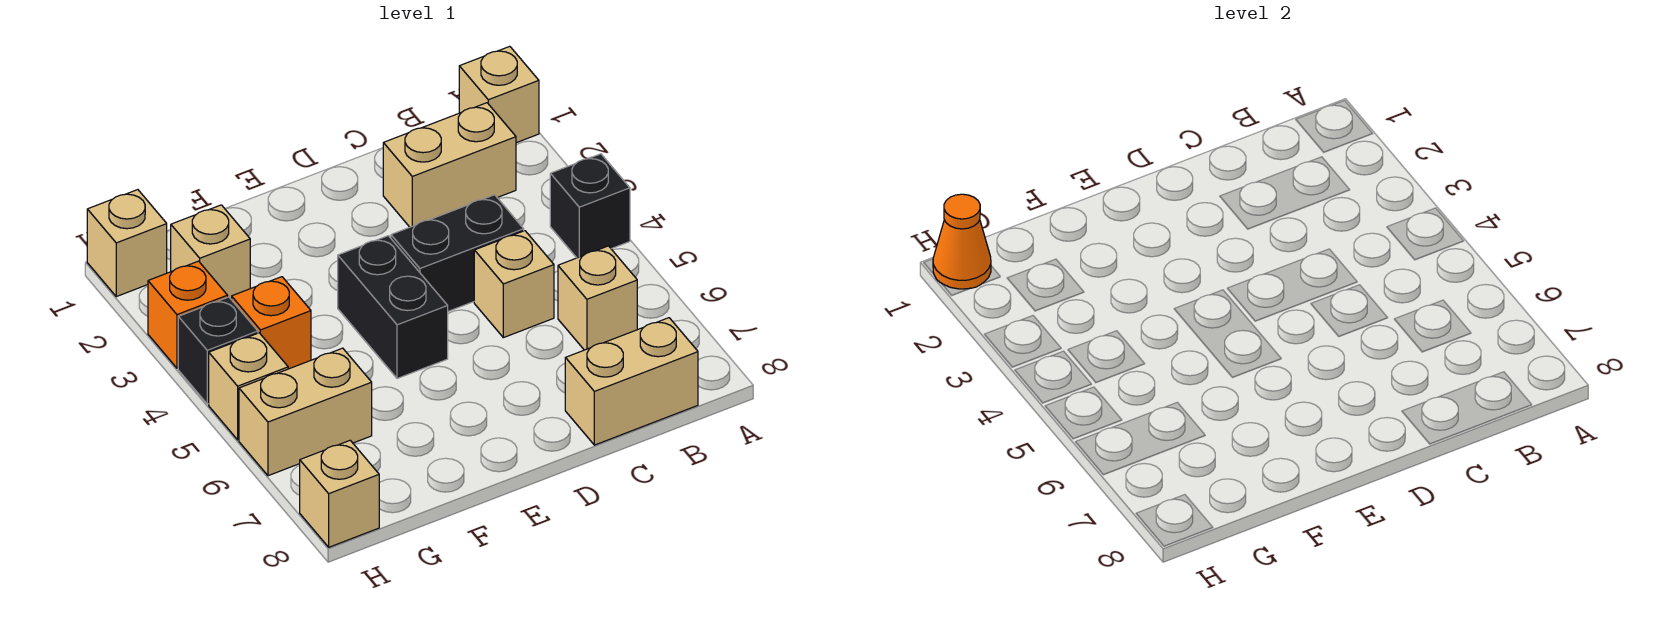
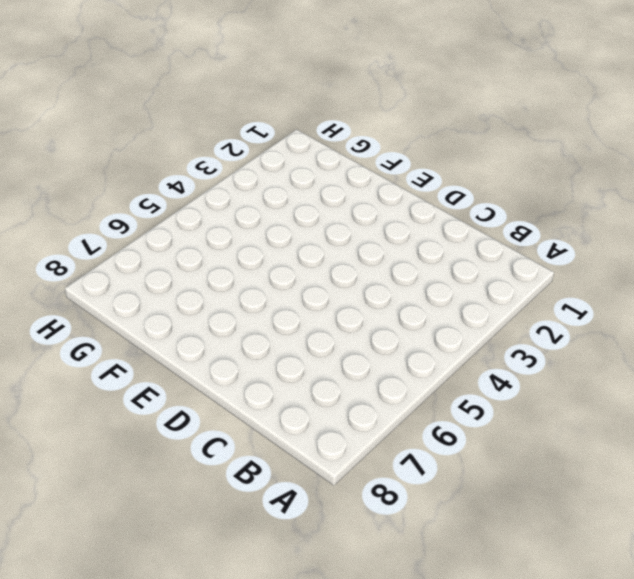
none -> tan 1x1 brick [459,46,539,143]
none -> black 1x1 brick [550,154,630,258]
none -> tan 1x2 brick [383,103,516,227]

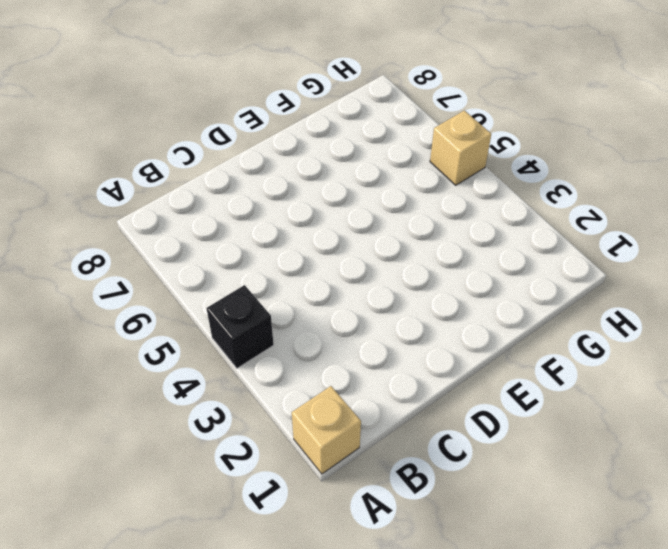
none -> tan 1x2 brick [383,103,516,227]
none -> tan 1x1 brick [558,246,637,350]
none -> tan 1x2 brick [565,318,698,445]

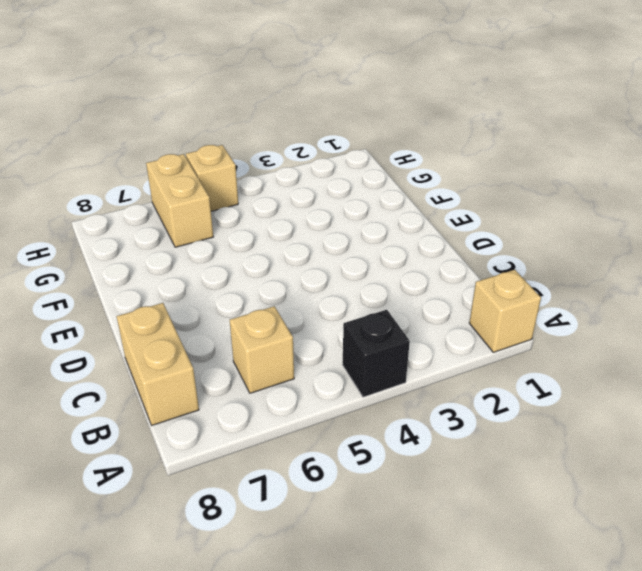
none -> tan 1x2 brick [383,103,516,227]
none -> black 1x2 brick [391,195,524,311]
none -> tan 1x1 brick [474,231,554,338]

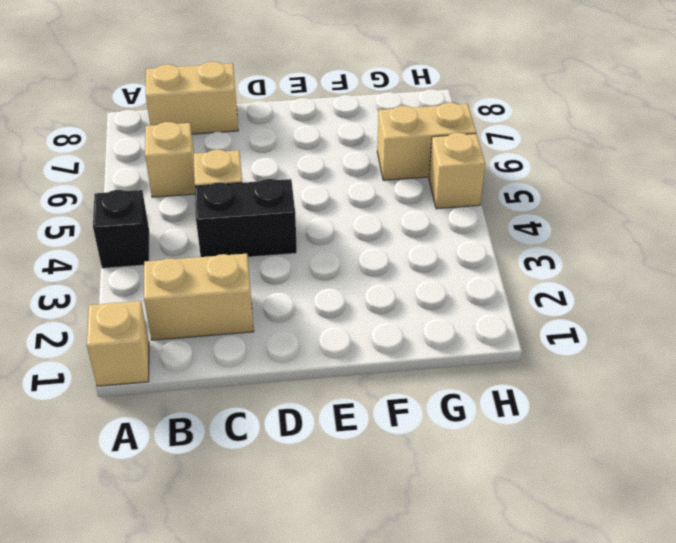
none -> black 1x2 brick [338,236,448,379]
none -> tan 1x1 brick [171,205,250,300]
none -> orange 1x1 brick [232,277,311,369]

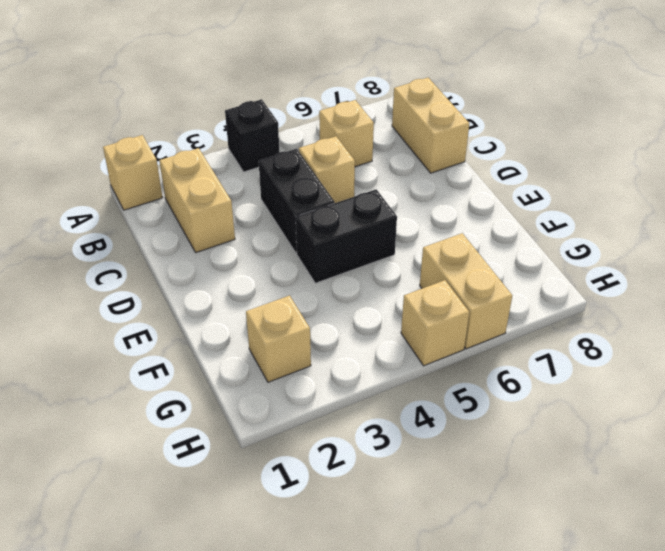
none -> orange 1x1 brick [232,277,311,369]
none -> tan 1x1 brick [87,190,167,297]
none -> orange 1x1 brick [148,261,228,368]

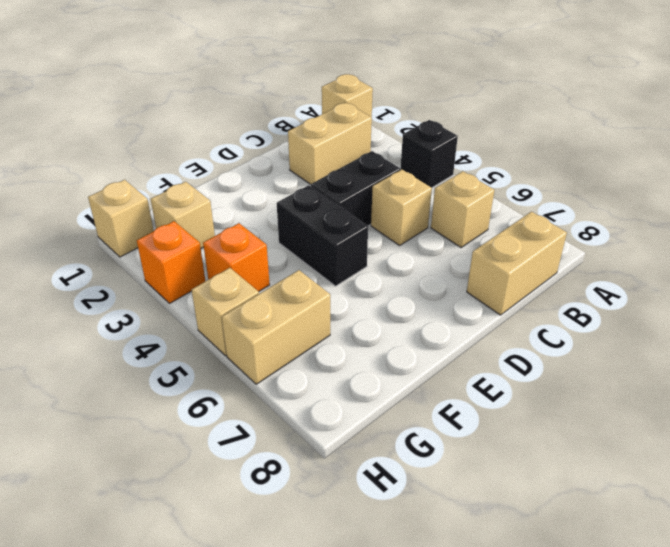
none -> black 1x1 brick [178,297,258,404]
none -> tan 1x1 brick [300,440,379,547]
none -> orange 1x1 cone [933,194,991,289]

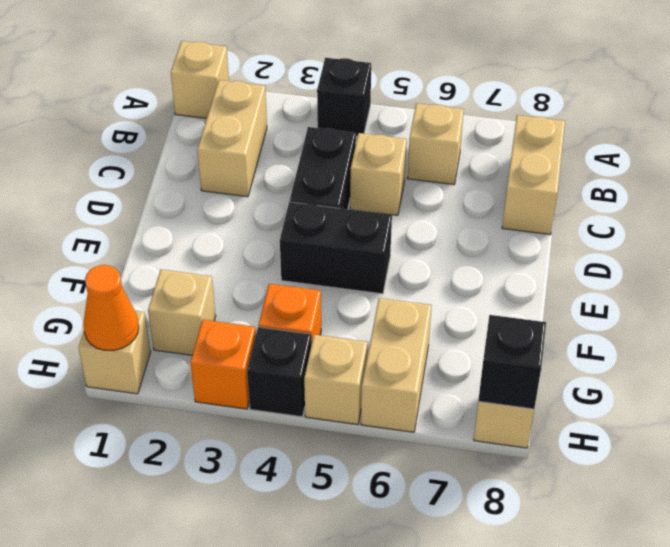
black 1x1 brick [478,315,546,409] -> none

